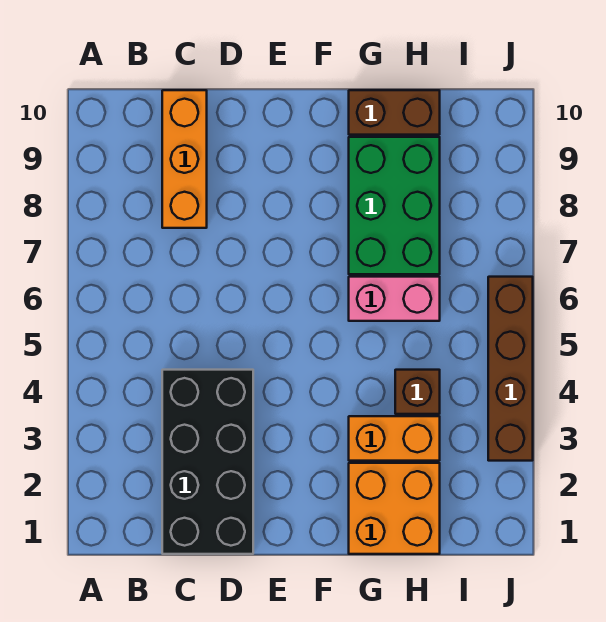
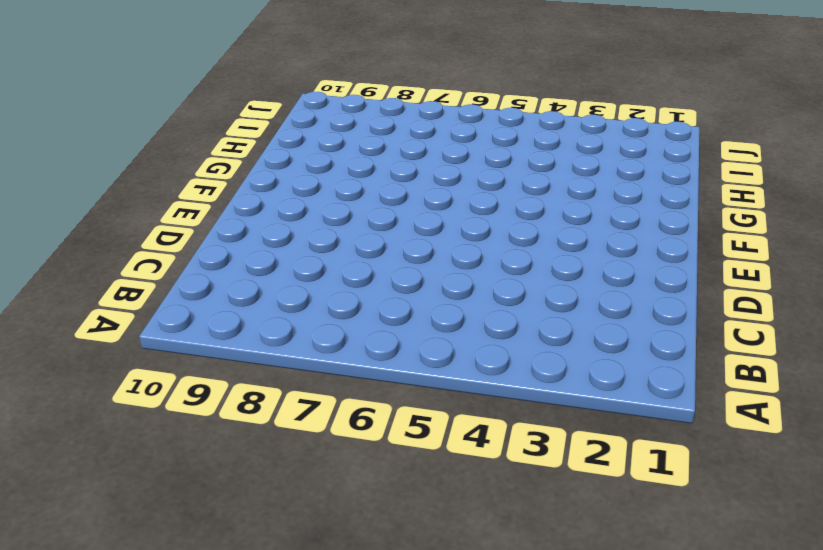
none -> black 2x4 brick [162,370,253,554]
none -> orange 1x3 brick [162,90,207,228]

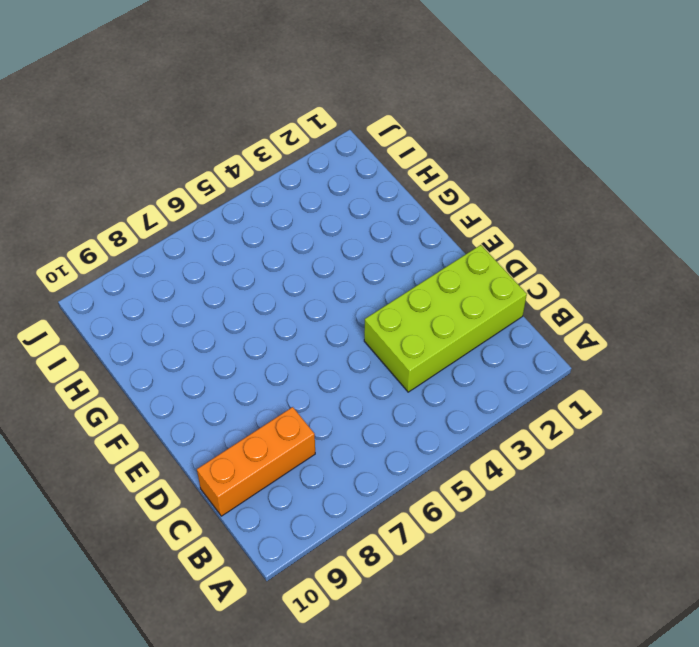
lime 2x4 brick [364,245,527,392] -> black 2x4 brick [162,370,253,554]
none -> orange 2x2 brick [349,463,440,554]
none -> orange 1x2 brick [349,416,440,461]

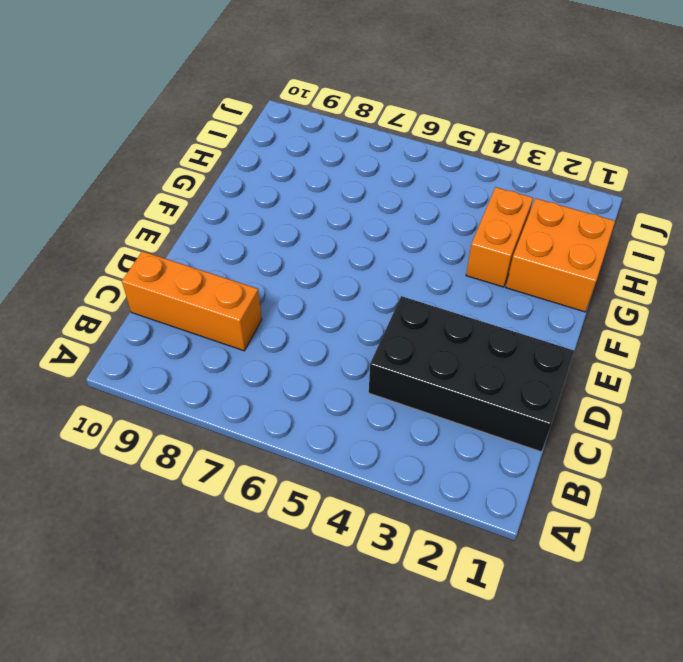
none -> pink 1x2 brick [349,277,440,321]
none -> green 2x3 brick [349,137,440,274]

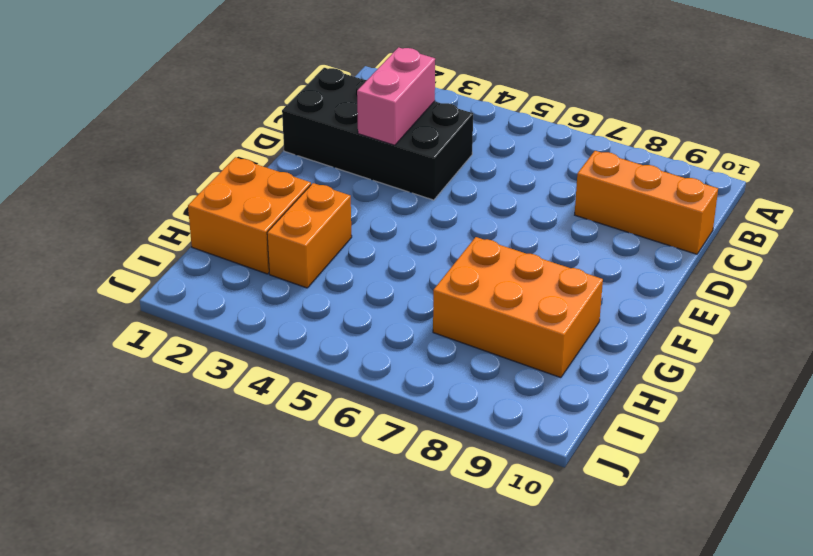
pink 1x2 brick [357,47,435,145] -> pink 1x2 brick moved to [349,277,440,321]
orange 2x3 brick [433,237,603,378] -> green 2x3 brick [349,137,440,274]
none -> brown 1x2 brick [349,90,440,135]
none -> brown 1x1 brick [395,370,440,414]

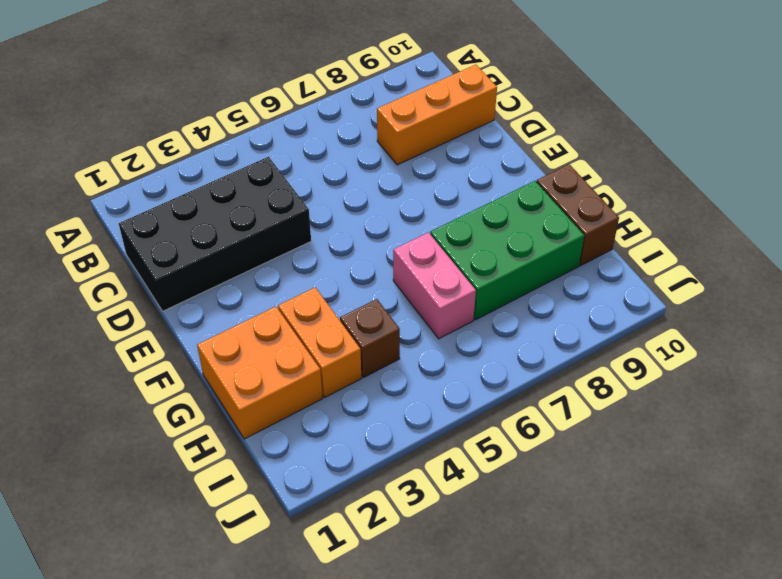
none -> brown 1x4 brick [488,277,533,461]

